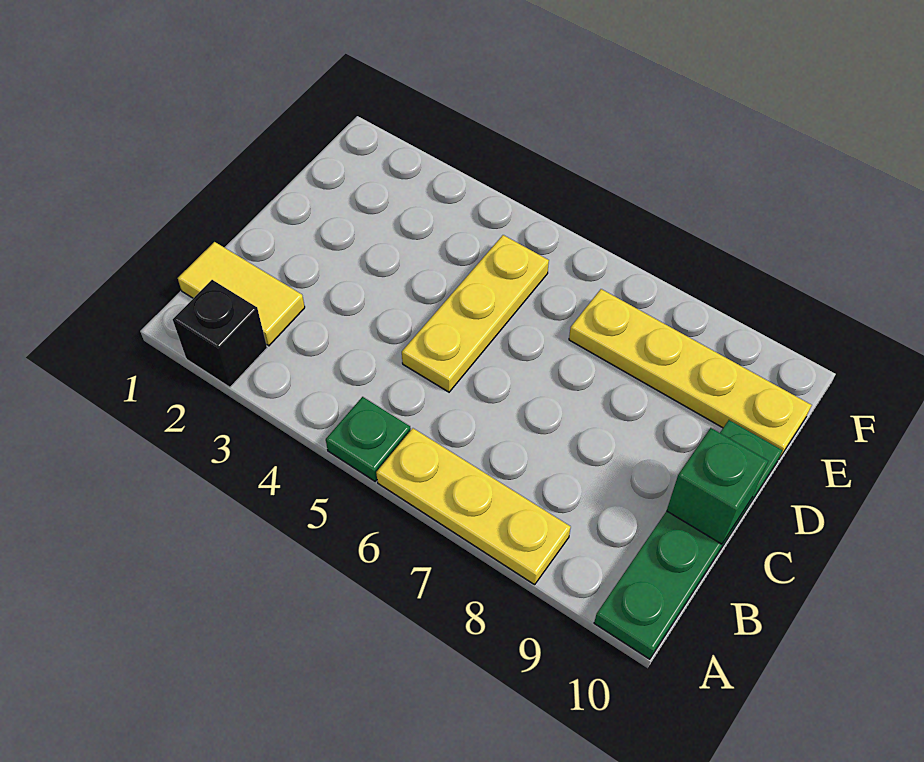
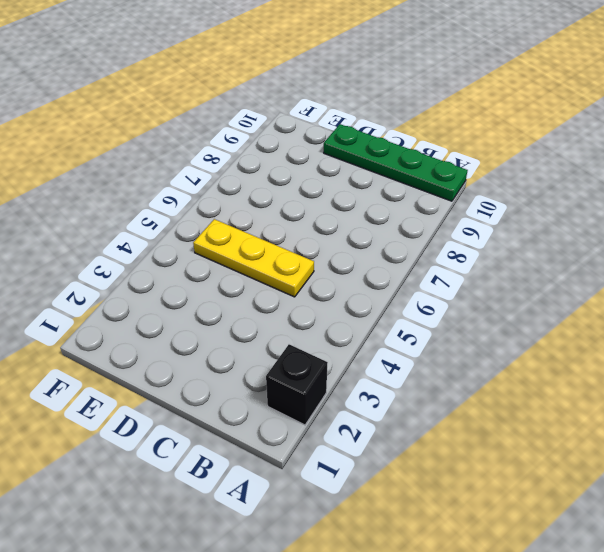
none -> green 1x1 plate [326,397,411,481]
none -> yellow 1x3 plate [376,428,571,585]

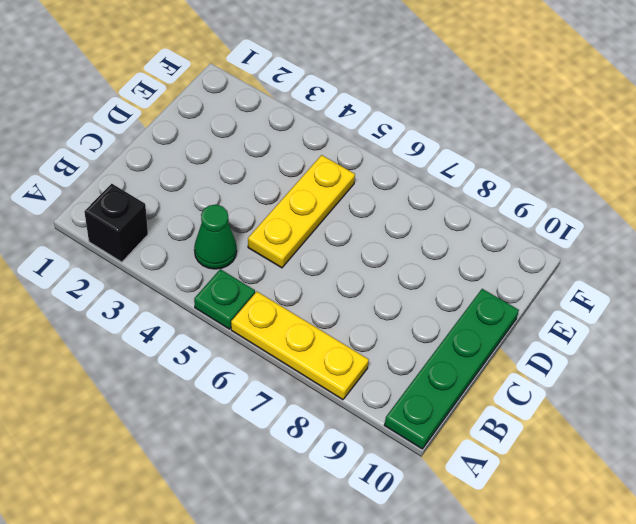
green 1x1 cone [194,205,237,269] -> none
none -> yellow 1x2 tile [178,242,305,346]
none -> yellow 1x4 plate [569,289,812,458]

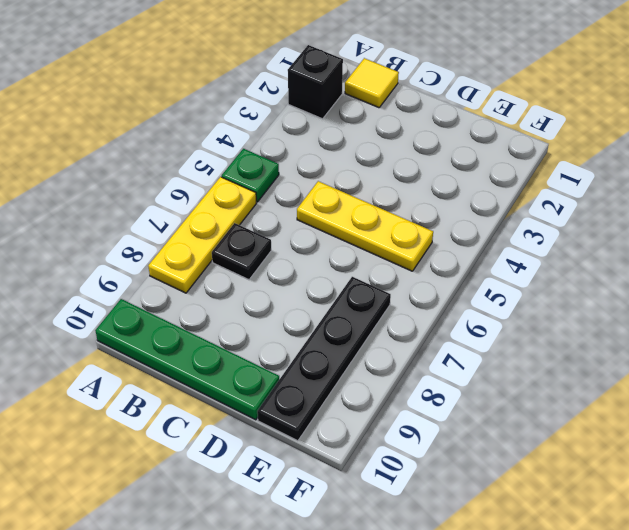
yellow 1x1 tile [345,58,399,108] -> yellow 1x2 tile [178,242,305,346]
black 1x1 plate [212,223,271,280] -> none
black 1x4 plate [257,277,391,441] -> yellow 1x4 plate [569,289,812,458]
none -> green 1x1 brick [667,428,768,544]

